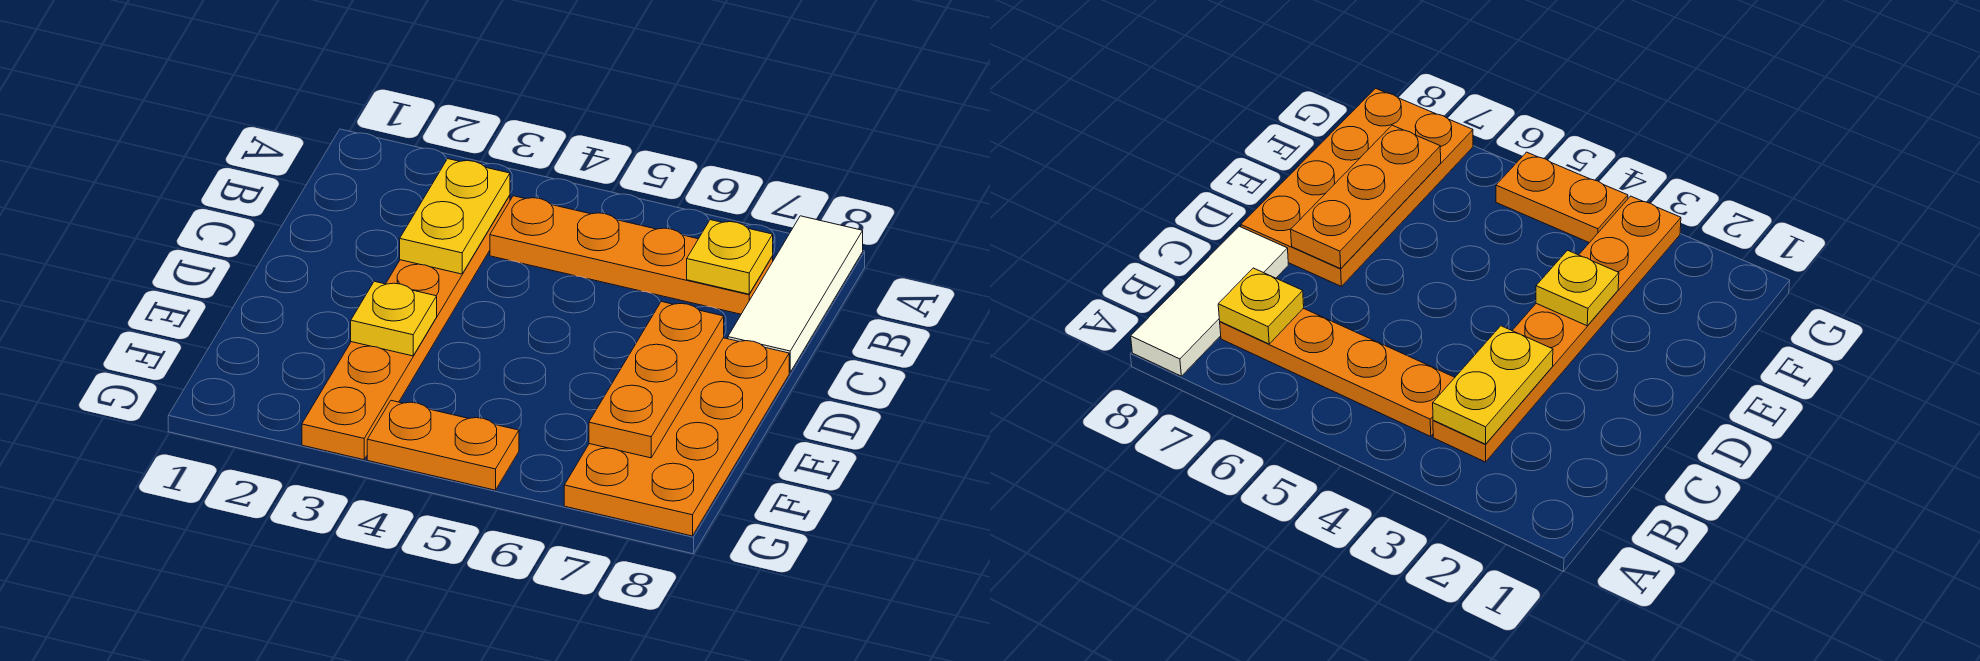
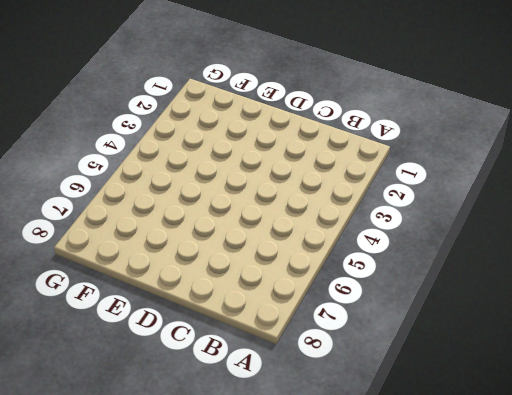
none -> white 1x3 tile [728,216,863,372]
none -> orange 1x6 plate [302,195,510,460]

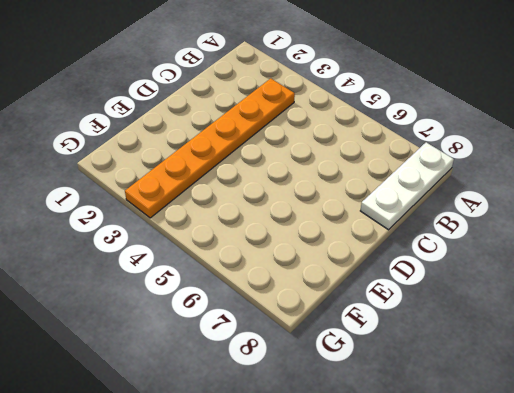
white 1x3 plate [360,142,454,230] -> white 1x3 tile [728,216,863,372]
none -> orange 1x4 plate [490,196,773,314]
none -> orange 2x4 plate [564,338,789,536]

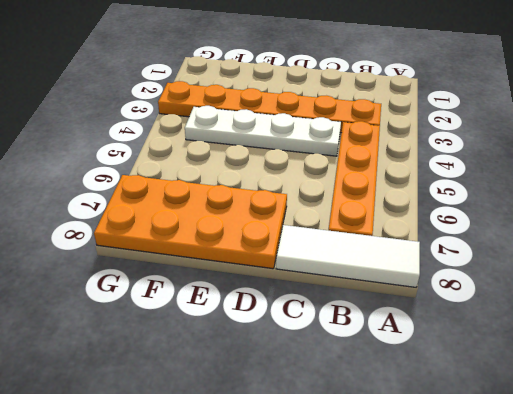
white 1x4 plate [185,106,341,156] -> none
none -> orange 1x2 plate [367,401,519,490]
none -> yellow 1x2 plate [400,159,510,274]

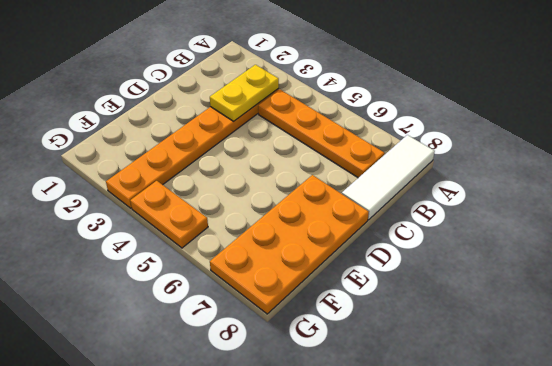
none -> yellow 1x1 plate [687,220,773,294]
none -> orange 1x3 plate [589,302,724,458]

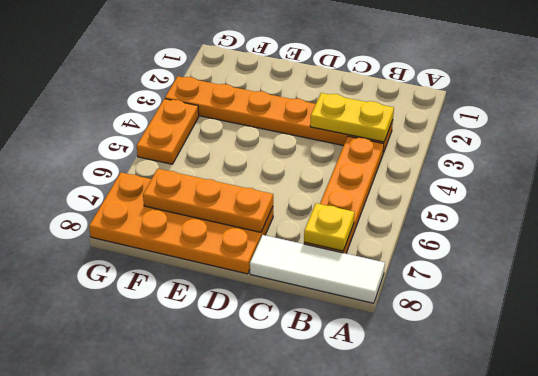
none -> yellow 1x1 plate [351,281,437,356]

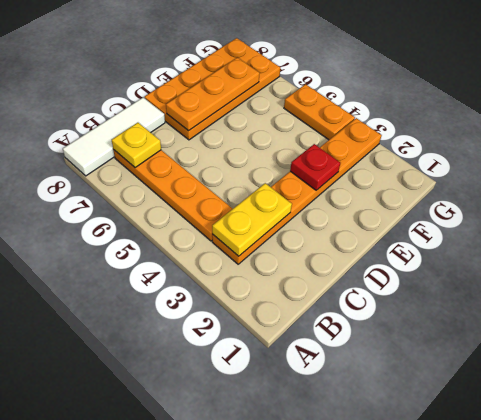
red 1x1 plate [290,144,340,190] -> yellow 1x1 plate [351,281,437,356]

